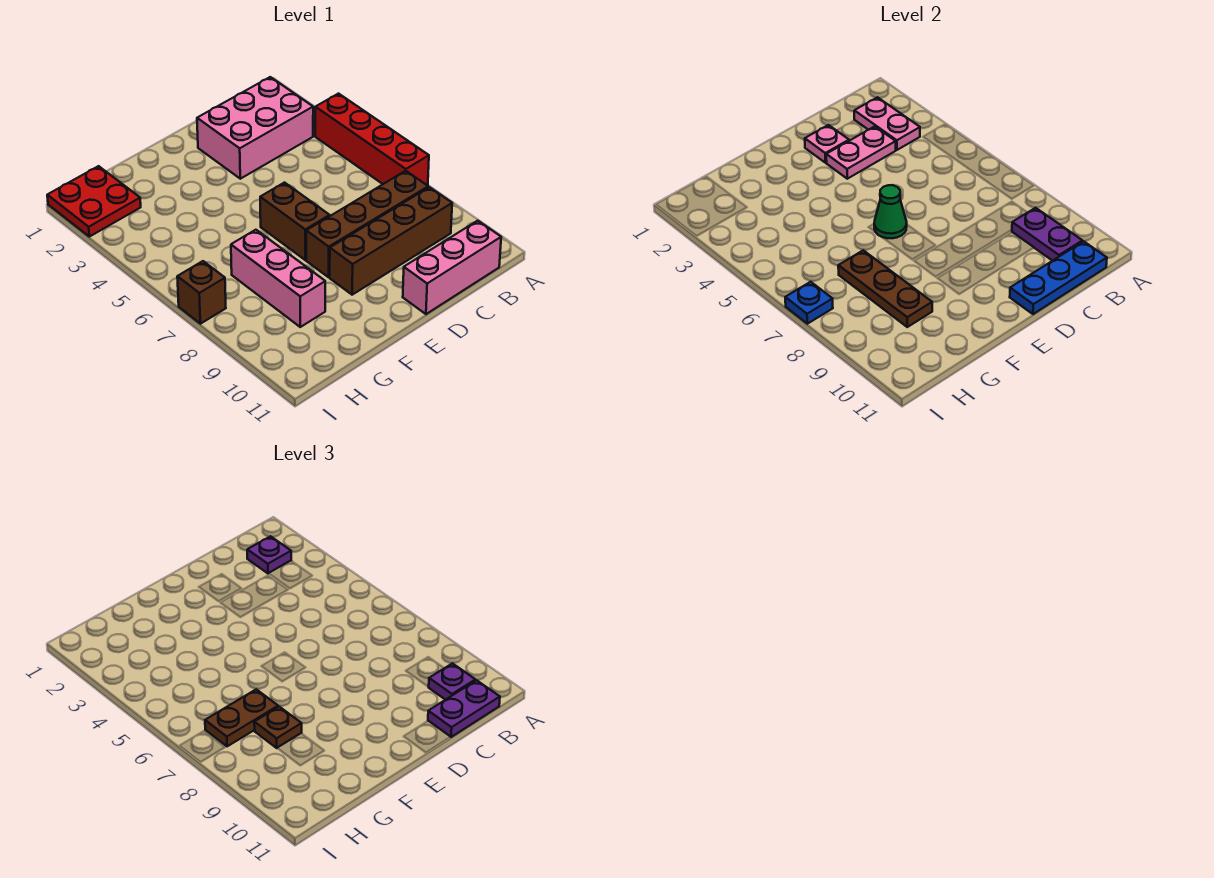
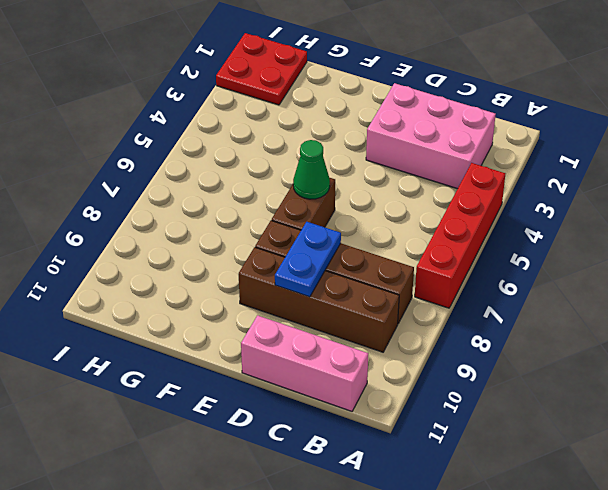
blue 1x2 plate [275,222,341,297] -> none
none -> pink 1x3 brick [231,230,325,327]
none -> brown 1x1 brick [177,261,226,324]
none -> pink 1x2 plate [854,97,920,150]

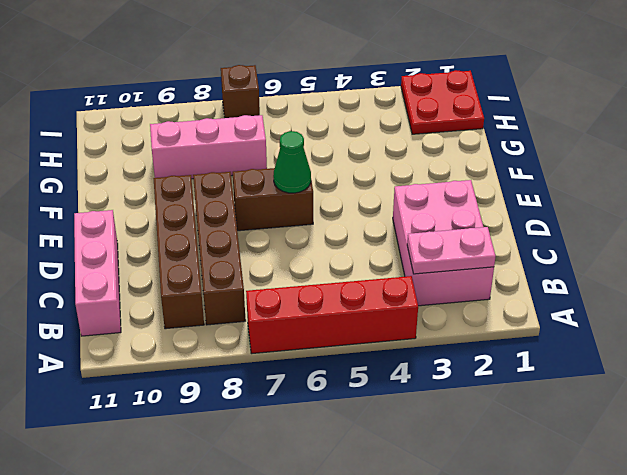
none -> purple 1x2 plate [1012,208,1082,261]
none -> blue 1x3 plate [1010,241,1107,314]
none -> pink 1x2 plate [826,126,896,179]

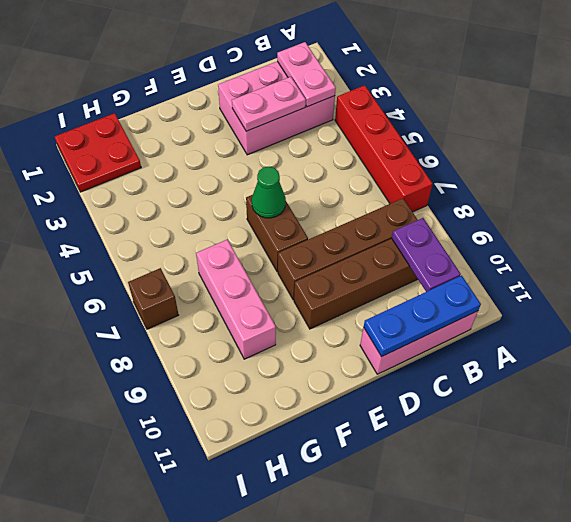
none -> pink 1x1 plate [805,125,849,163]
none -> brown 1x3 plate [838,250,932,327]
none -> blue 1x1 plate [785,282,833,324]

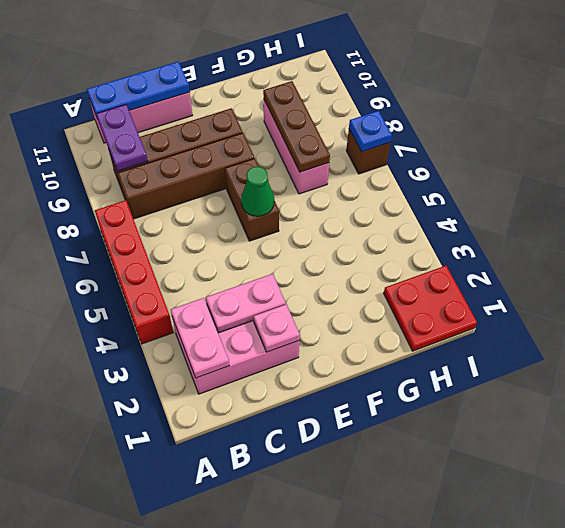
none -> purple 1x1 plate [247,536,291,573]
none -> purple 1x1 plate [429,663,475,700]
none -> purple 1x2 plate [428,680,500,737]

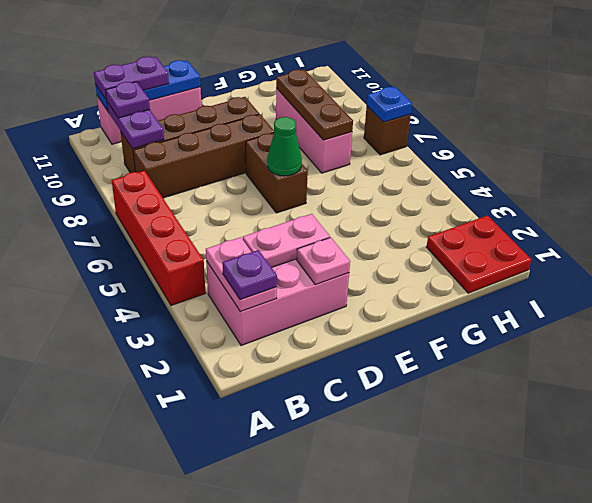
none -> brown 1x2 plate [205,689,278,746]
none -> brown 1x1 plate [254,707,302,748]

